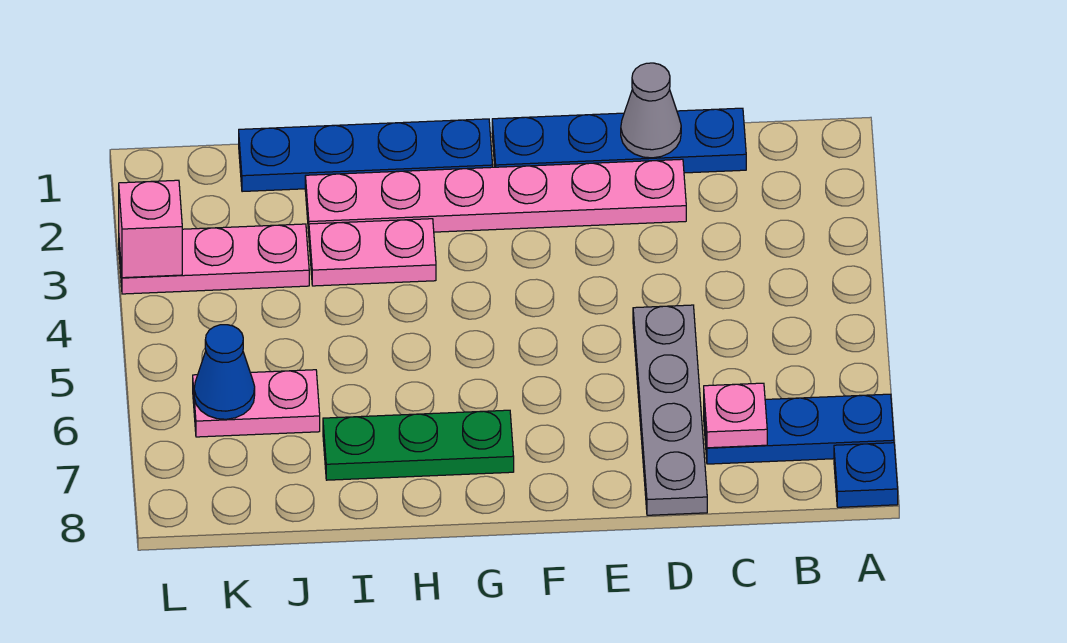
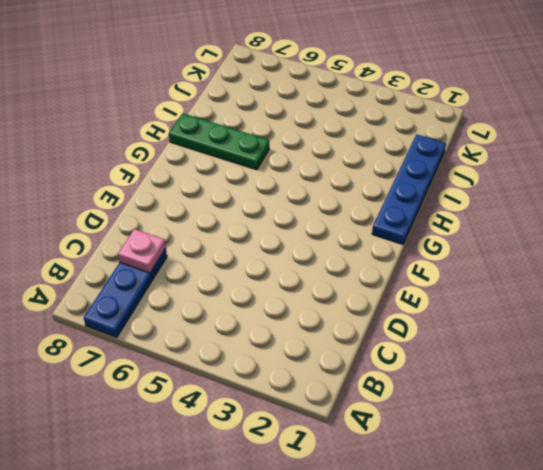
green 1x3 plate [169,113,269,170] -> green 1x3 plate turned to [323,410,514,480]
none -> blue 1x1 plate [834,443,898,507]
none -> blue 1x4 plate [492,108,746,173]
none -> pink 1x6 plate [305,159,686,233]

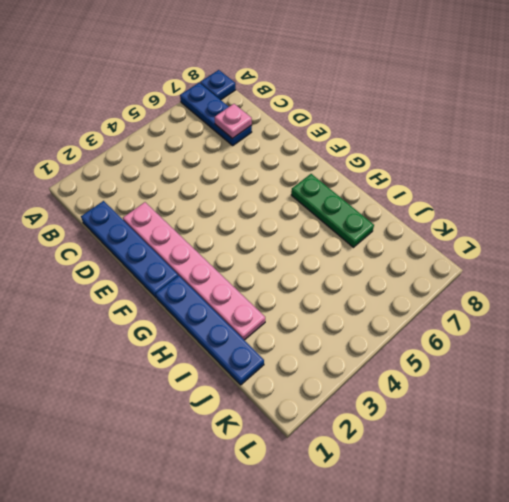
none -> grey 1x4 plate [633,305,707,515]
none -> pink 1x2 plate [309,219,436,286]
none -> pink 1x3 plate [119,224,309,294]

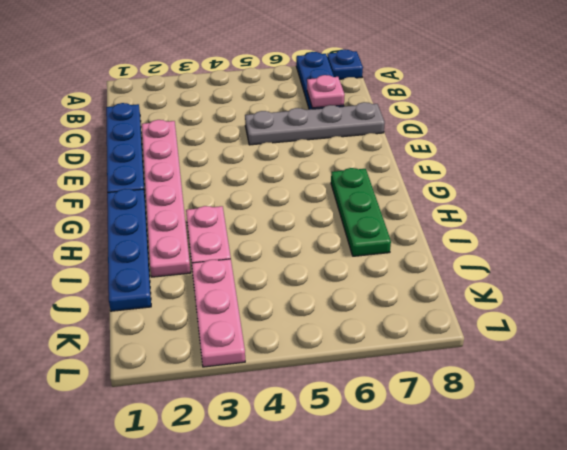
none -> pink 1x2 plate [193,370,320,437]
none -> grey 1x1 cone [621,63,681,158]
none -> blue 1x1 cone [194,325,255,419]

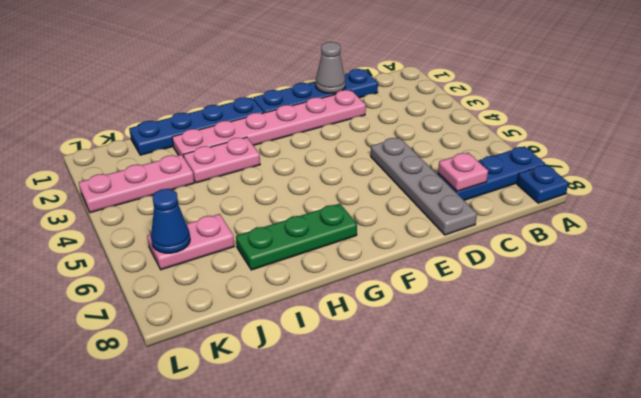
none -> pink 1x1 brick [119,180,182,278]

